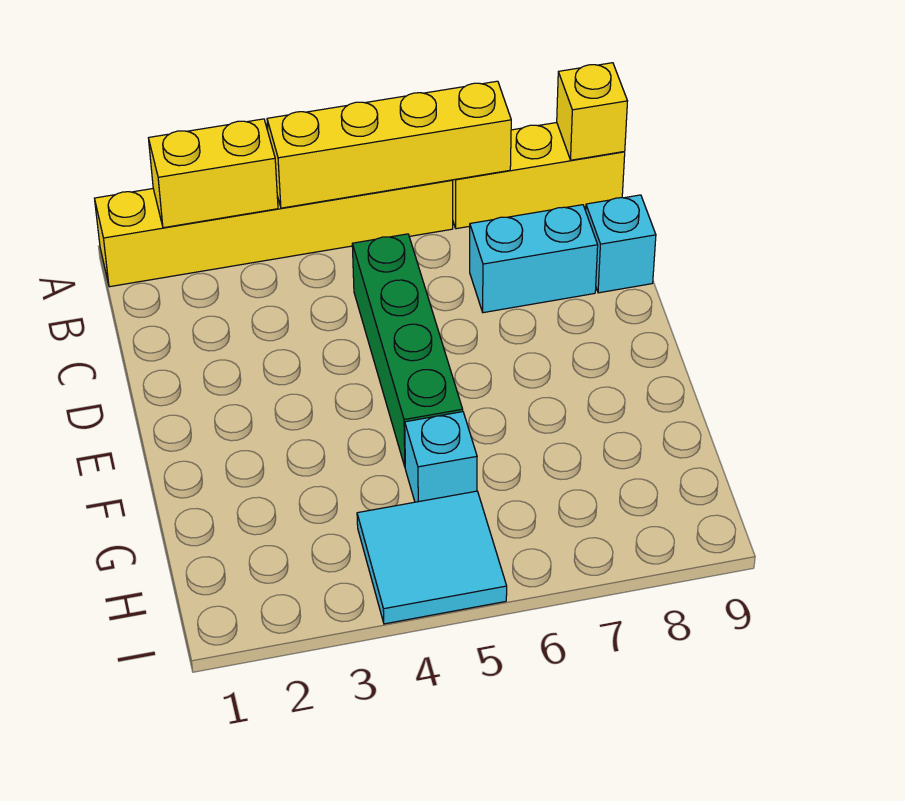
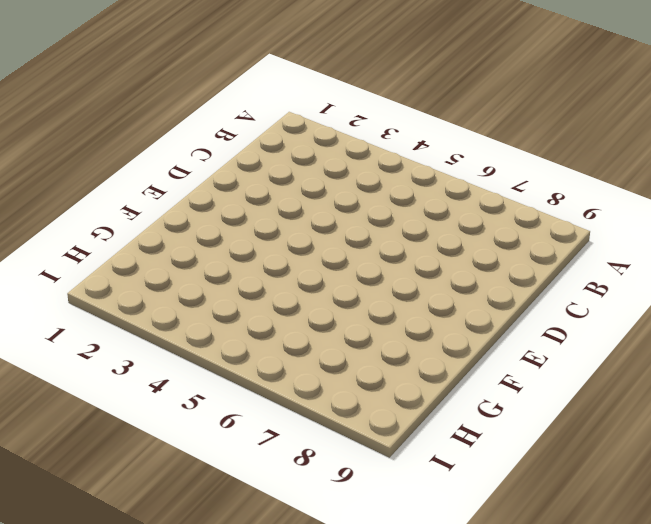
none -> yellow 1x6 brick [94,180,453,287]
none -> yellow 1x3 brick [453,123,625,229]

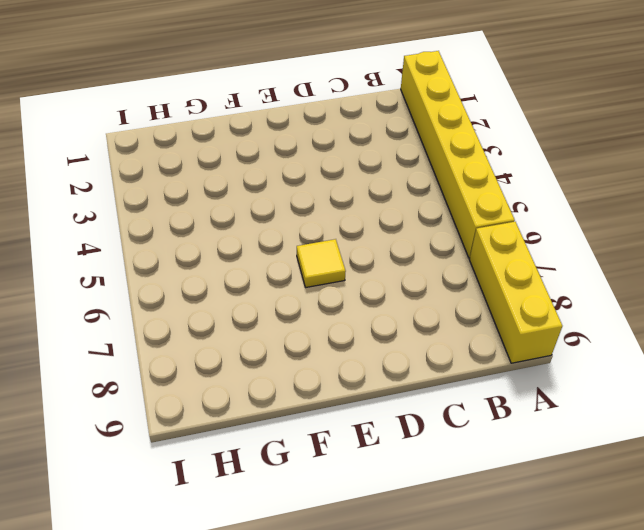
yellow 1x1 tile [297,239,346,287] -> none
none -> green 1x4 brick [352,234,463,466]
none -> cyan 1x2 brick [470,205,598,313]

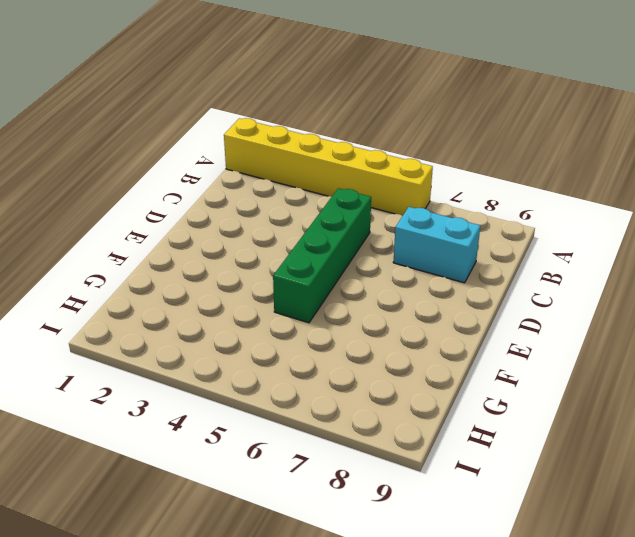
none -> yellow 1x3 brick [453,123,625,229]
none -> cyan 1x1 brick [586,195,656,293]

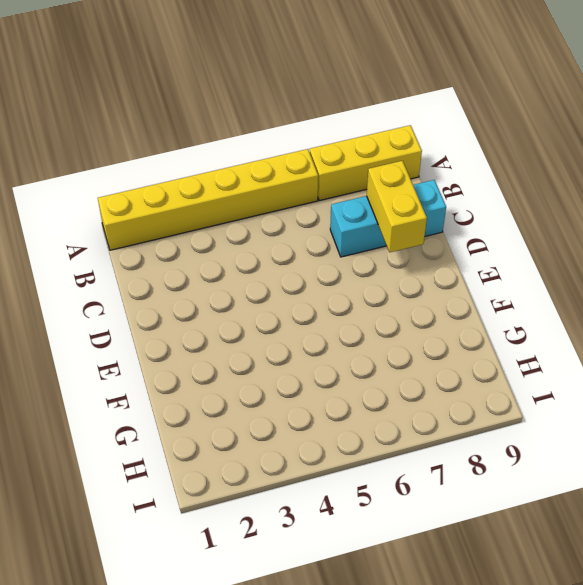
yellow 1x2 brick [367,161,427,252] -> yellow 1x2 brick turned to [149,119,278,228]
none -> green 1x4 brick [352,234,463,466]
none -> cyan 1x1 brick [405,412,477,502]

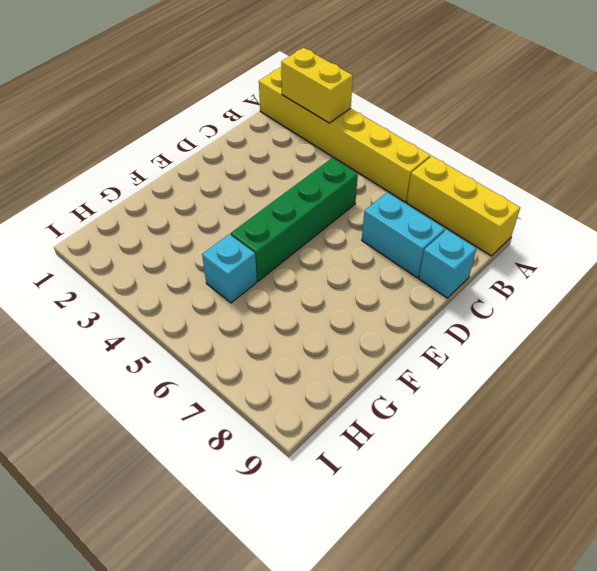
none -> cyan 2x2 tile [357,491,507,624]
none -> yellow 1x4 brick [267,81,511,208]

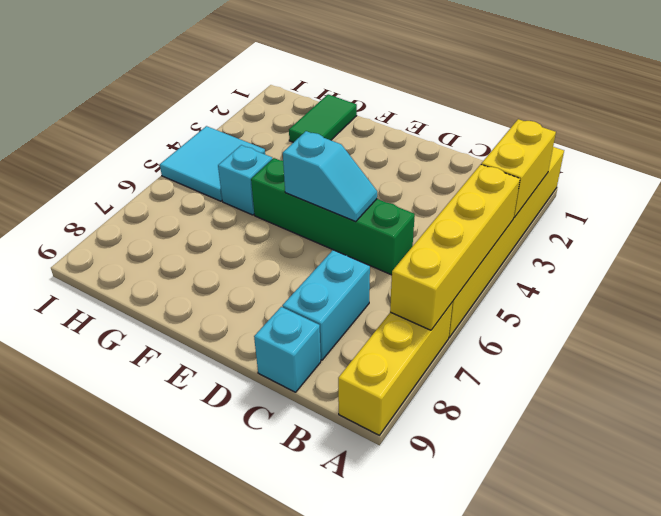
cyan 1x2 slope [283,131,377,222] -> none
green 1x2 tile [289,94,357,142] -> none
none -> yellow 1x1 brick [557,63,628,160]

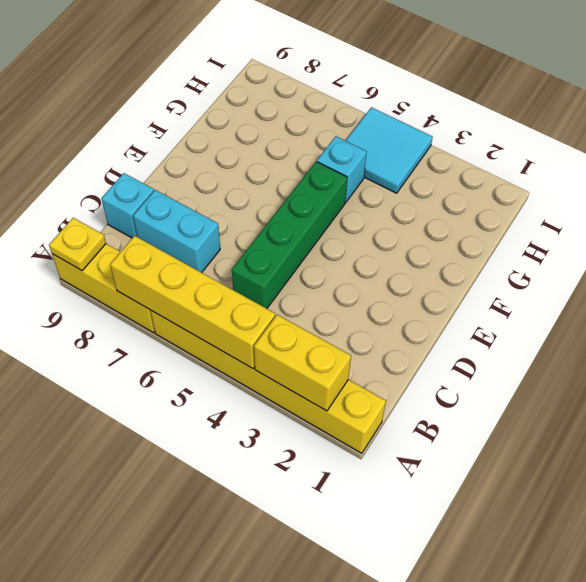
yellow 1x1 plate [49,218,106,271] -> yellow 1x1 brick [557,63,628,160]

